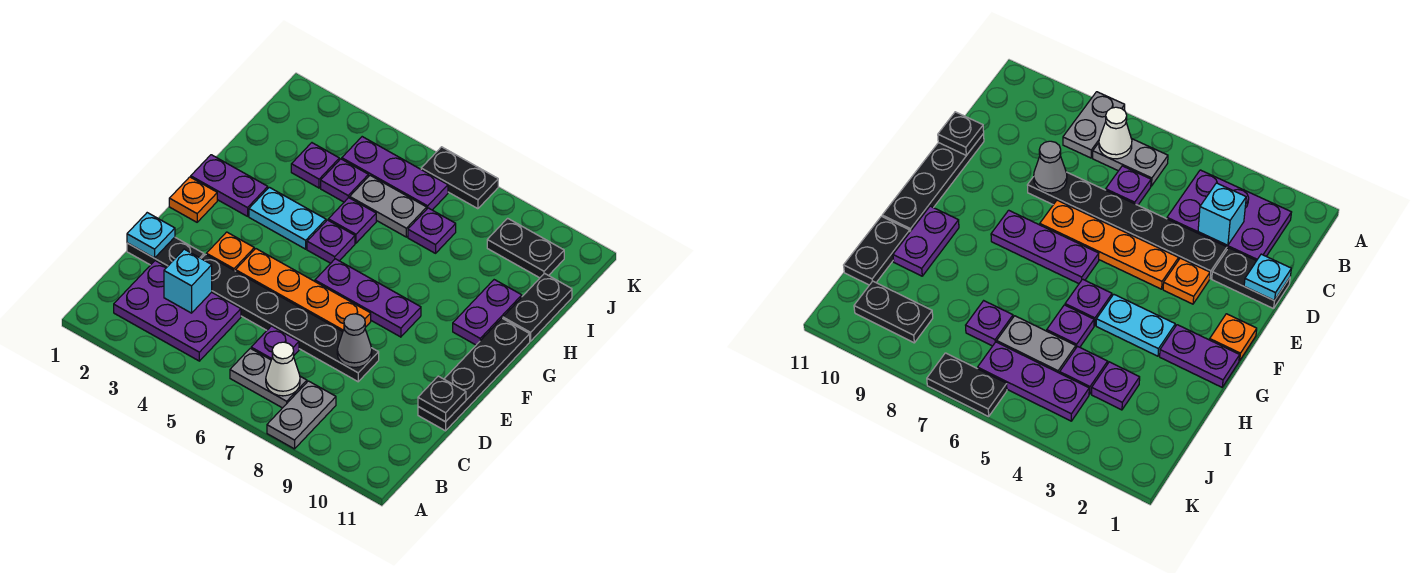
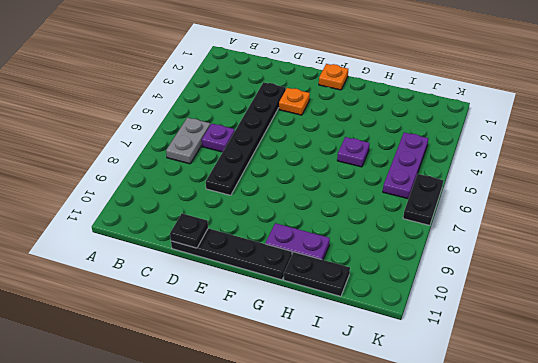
none -> grey 1x2 plate [267,381,336,449]
none -> purple 2x3 plate [114,261,241,361]
none -> black 1x2 plate [127,237,204,267]

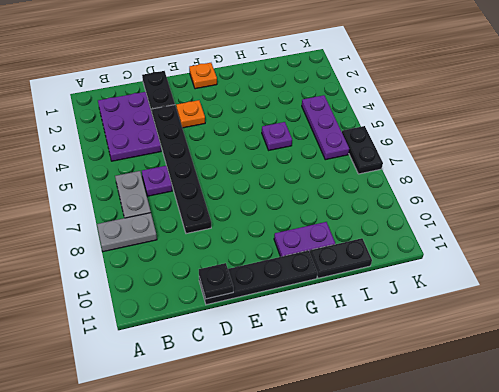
none -> orange 1x4 plate [236,249,371,331]
none -> purple 1x3 plate [315,259,421,337]
none -> purple 1x2 plate [191,155,268,216]

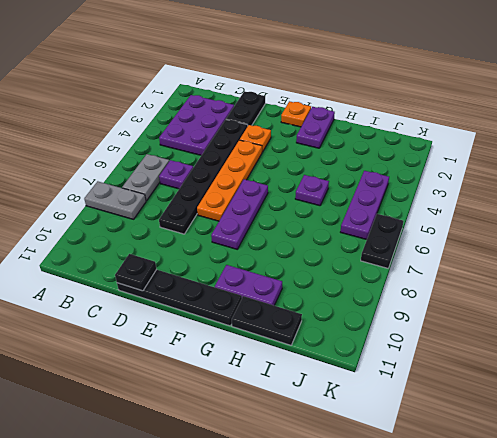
none -> cyan 1x2 plate [249,187,326,249]
none -> purple 1x1 plate [307,220,355,263]
none -> purple 1x1 plate [291,143,339,188]

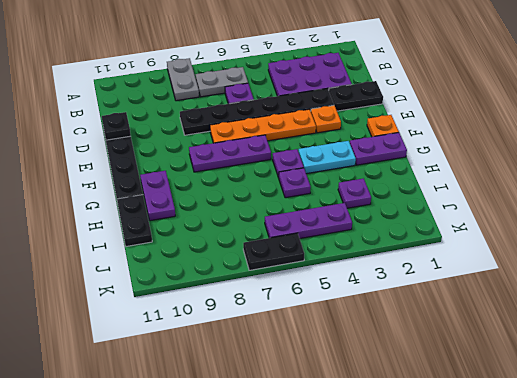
none -> purple 1x1 plate [321,159,368,202]
none -> grey 1x2 plate [350,175,427,237]
none -> purple 1x1 plate [408,208,456,253]

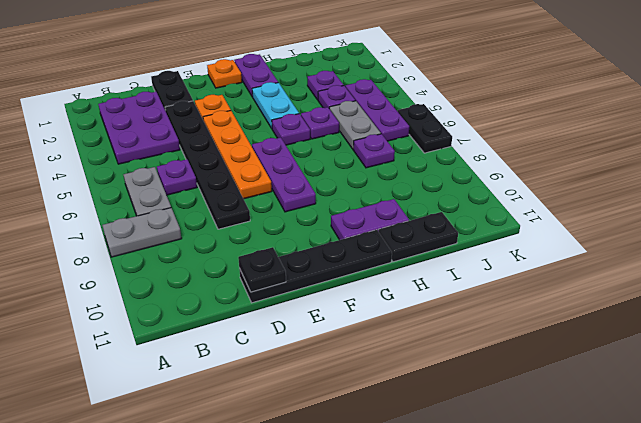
none -> black 1x2 plate [487,218,564,278]
none -> white 1x1 cone [266,342,300,396]
none -> cyan 1x1 brick [164,249,212,313]

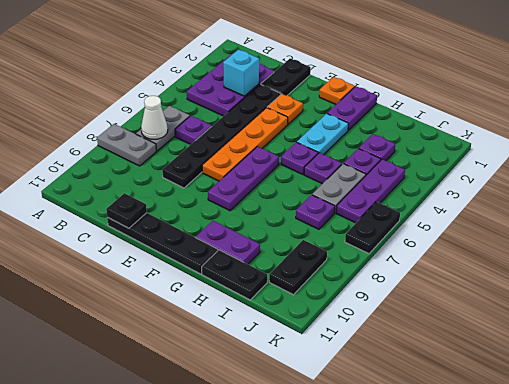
none -> cyan 1x1 plate [127,213,175,258]
none -> grey 1x1 cone [337,314,372,367]

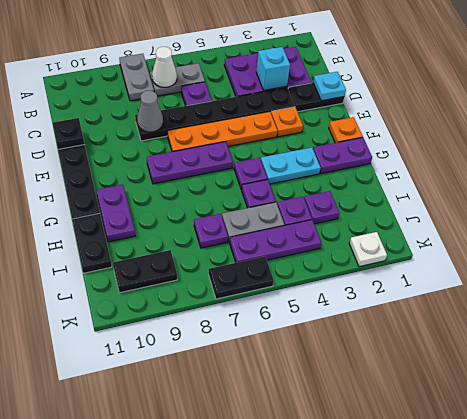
white 1x1 plate [349,232,387,267] -> none

